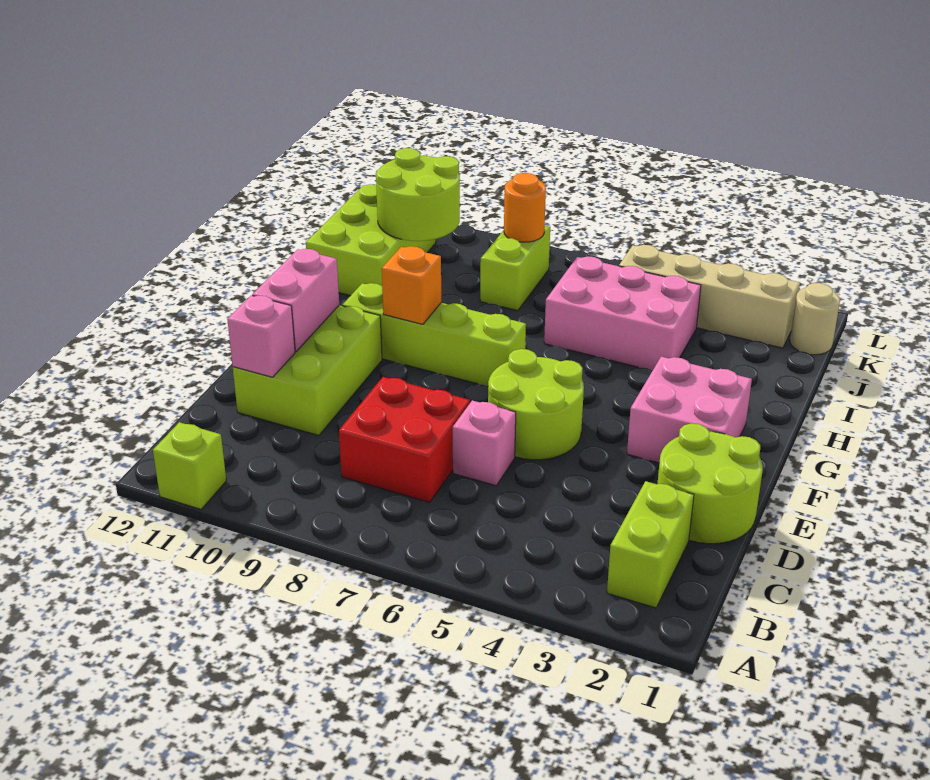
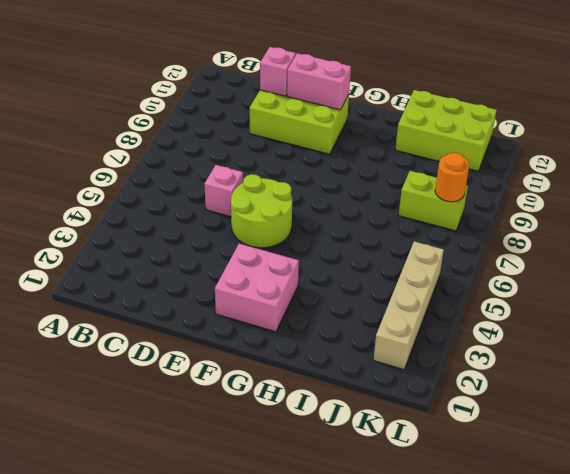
none -> lime 1x1 brick [153,422,226,509]
none -> lime 1x2 brick [607,481,694,608]
none -> red 2x2 brick [339,377,470,502]

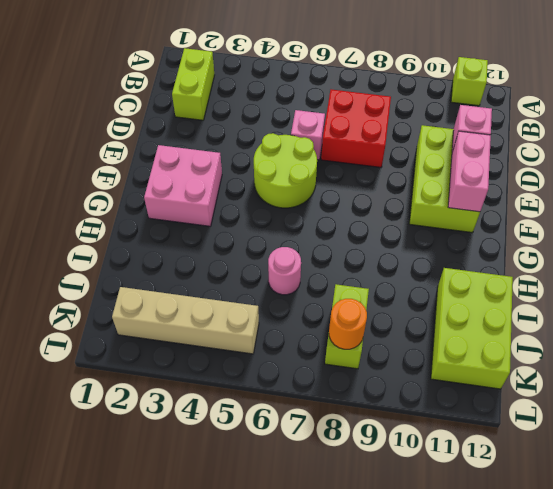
pink 1x1 round brick [268,247,301,295] -> pink 2x3 brick [544,256,701,370]
none -> lime 2x2 round brick [658,424,763,544]
none -> lime 1x4 brick [342,283,526,386]
none -> tan 1x1 round brick [790,283,840,355]

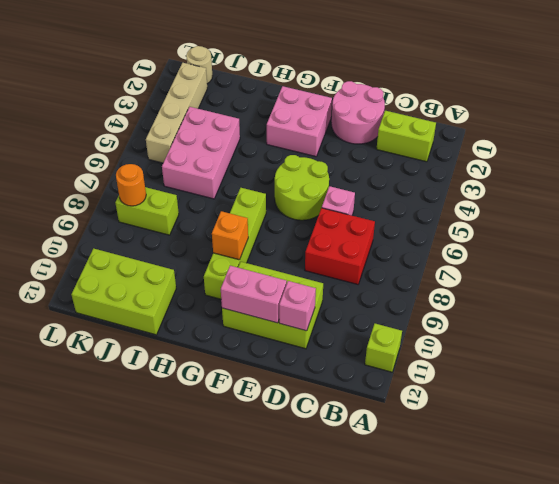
pink 2x2 round brick [331,81,385,144] -> lime 2x2 round brick [658,424,763,544]
none -> lime 2x2 round brick [376,148,460,241]

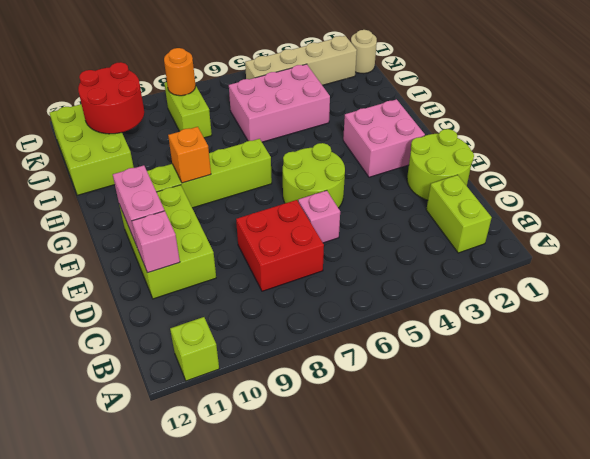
red 2x2 round brick [78,62,144,134] -> lime 2x2 round brick [376,148,460,241]

